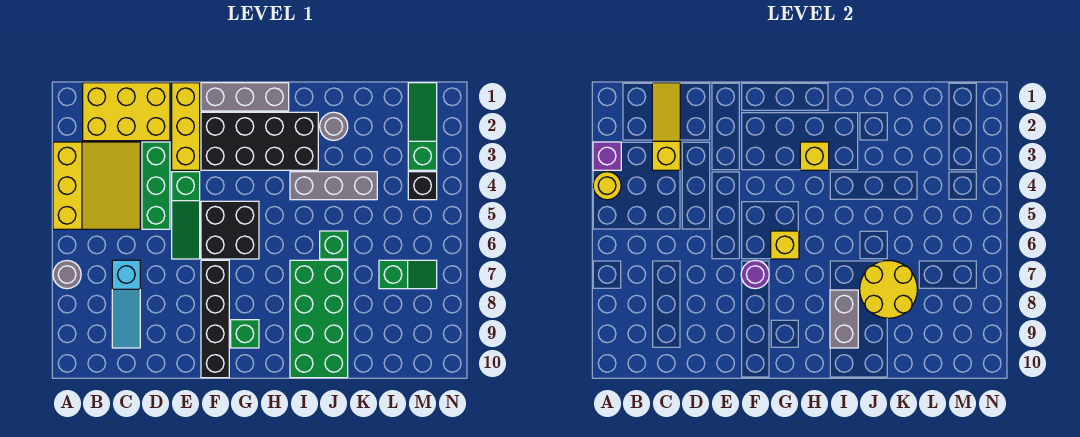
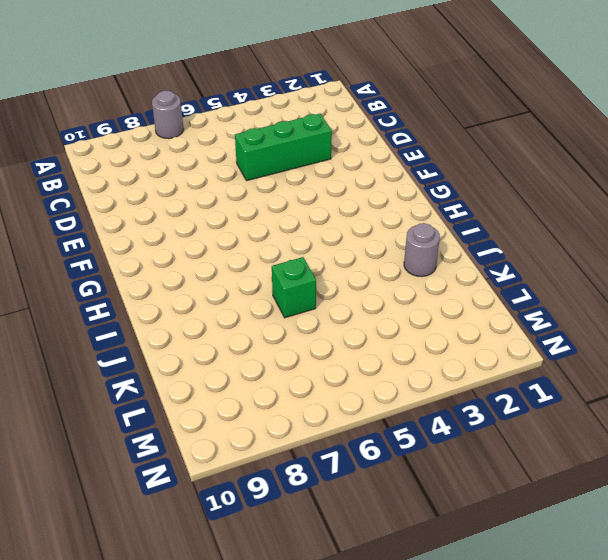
none -> yellow 3x3 slope [53,142,140,229]
none -> yellow 2x3 brick [83,83,170,141]
none -> cyan 1x3 slope [112,260,140,348]

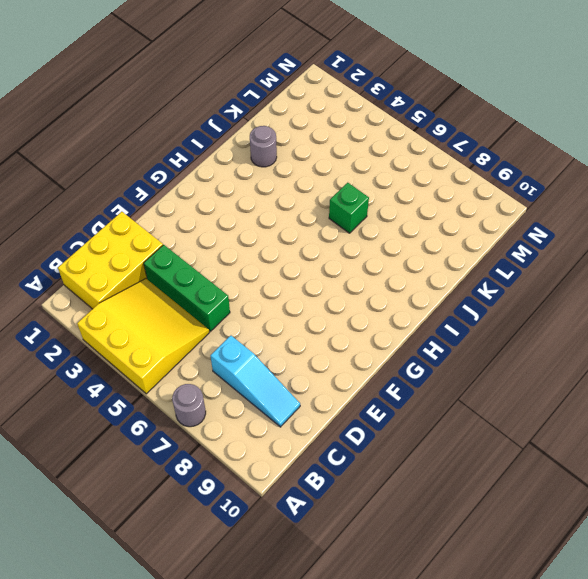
none -> yellow 1x3 brick [172,83,200,170]
none -> green 1x3 slope [172,172,200,259]
none -> grey 1x3 brick [201,83,289,111]

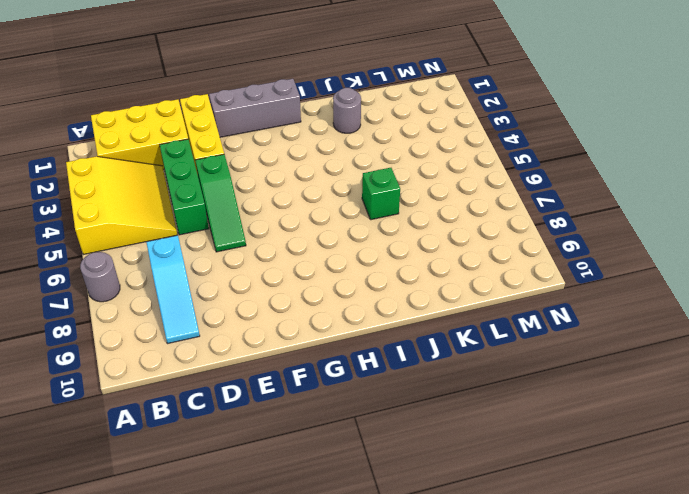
none -> black 2x4 brick [201,112,318,170]
none -> black 2x2 brick [201,201,259,259]
none -> black 1x4 brick [201,260,229,378]

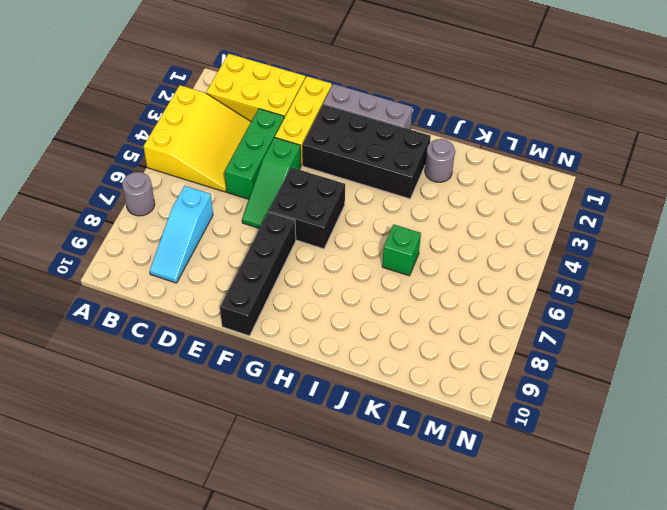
none -> green 1x1 brick [231,320,259,348]
none -> grey 1x3 brick [290,172,377,200]
none -> green 2x4 brick [290,260,348,378]

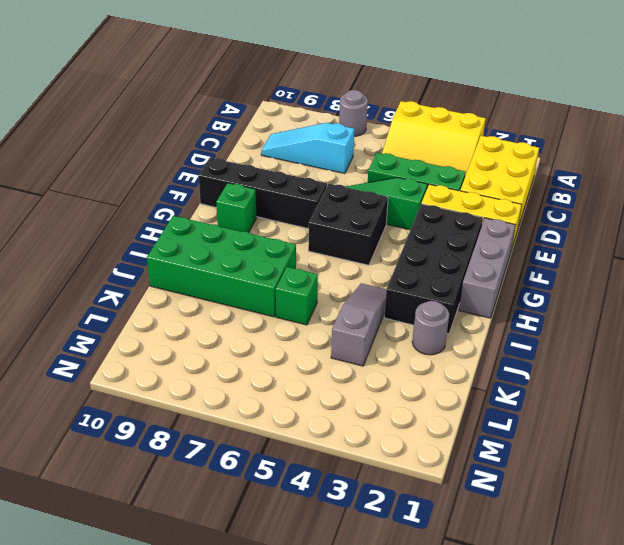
grey 1x3 slope [331,283,387,366] -> grey 1x3 brick [290,172,377,200]
none -> green 1x2 slope [379,260,437,289]
none -> green 1x3 slope [408,83,437,170]
none -> black 1x1 brick [408,172,437,200]

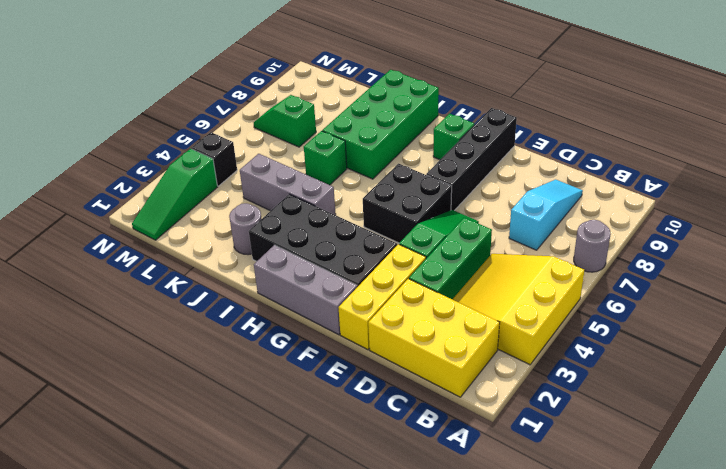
none -> purple 1x1 brick [593,142,621,170]
none -> yellow 1x1 round brick [593,172,621,200]
none -> yellow 1x3 slope [652,83,680,170]

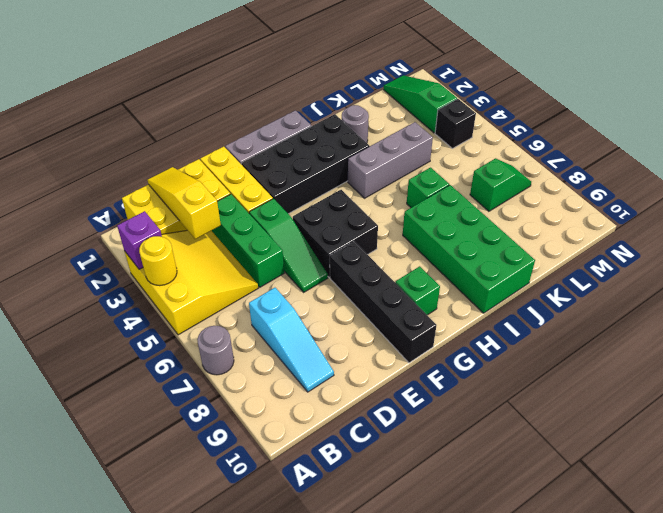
none -> purple 1x1 round brick [741,261,769,289]
none -> yellow 1x1 brick [771,231,799,259]
none -> yellow 1x1 brick [800,142,829,170]

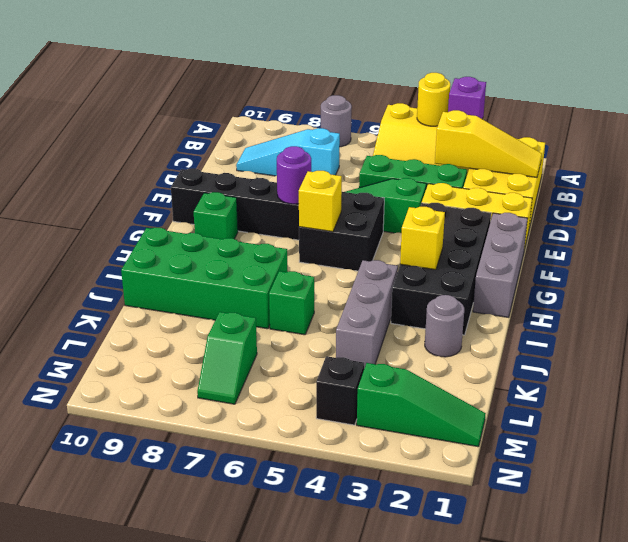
none -> grey 1x2 brick [830,290,858,348]
none -> yellow 2x2 round brick [860,260,917,318]

